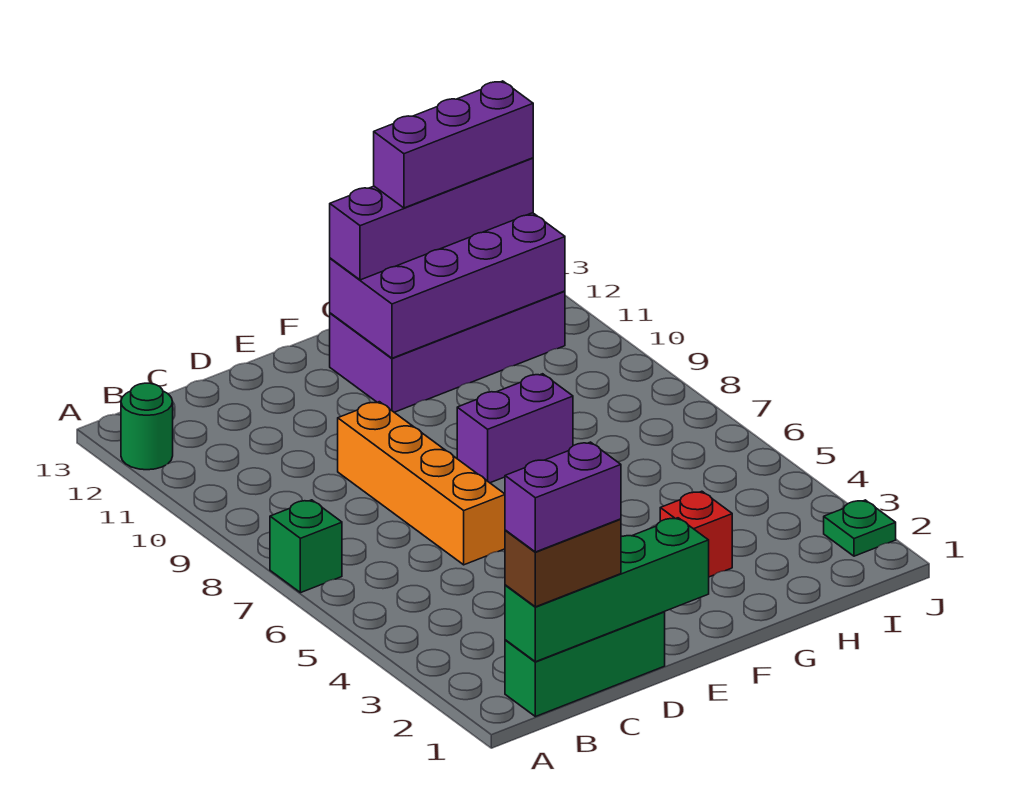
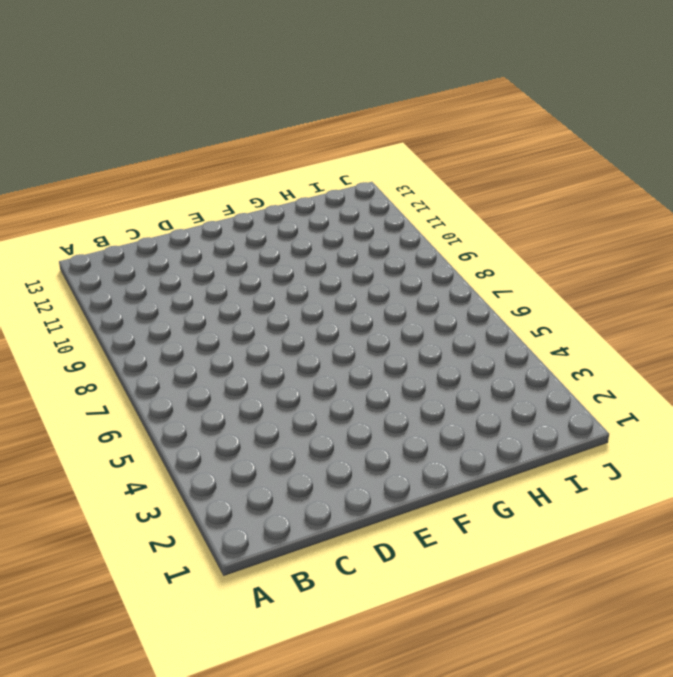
none -> green 1x1 brick [270,500,342,593]
none -> green 1x1 round brick [121,383,173,470]
none -> green 1x3 brick [505,612,665,717]

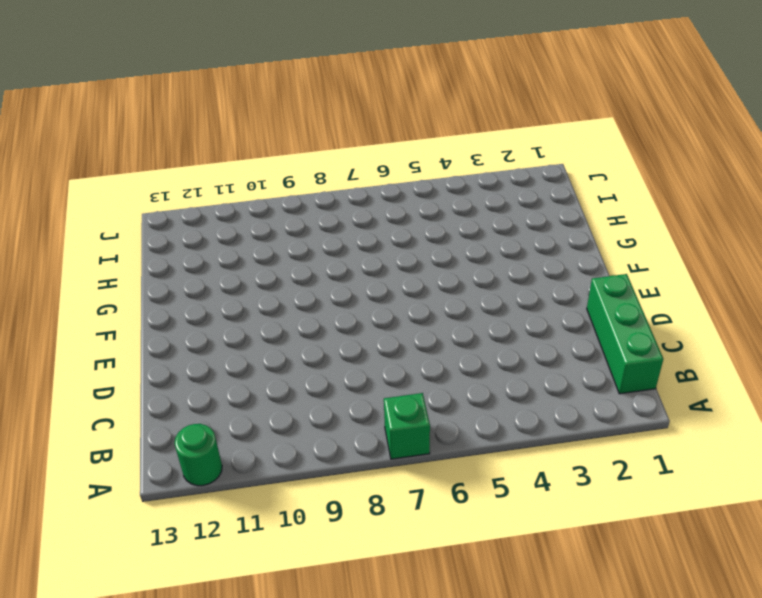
none -> orange 1x4 brick [338,402,505,565]
none -> purple 1x2 brick [457,374,573,483]
none -> purple 2x4 brick [330,291,565,412]

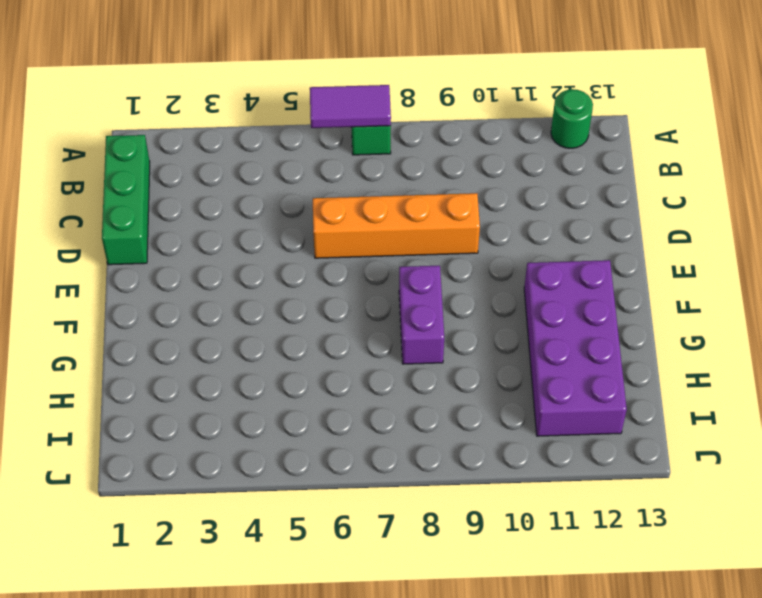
purple 1x2 tile [310,85,391,128] -> none
none -> red 1x1 brick [660,491,732,577]
none -> green 1x1 plate [824,500,896,556]
none -> green 1x4 brick [505,518,709,662]

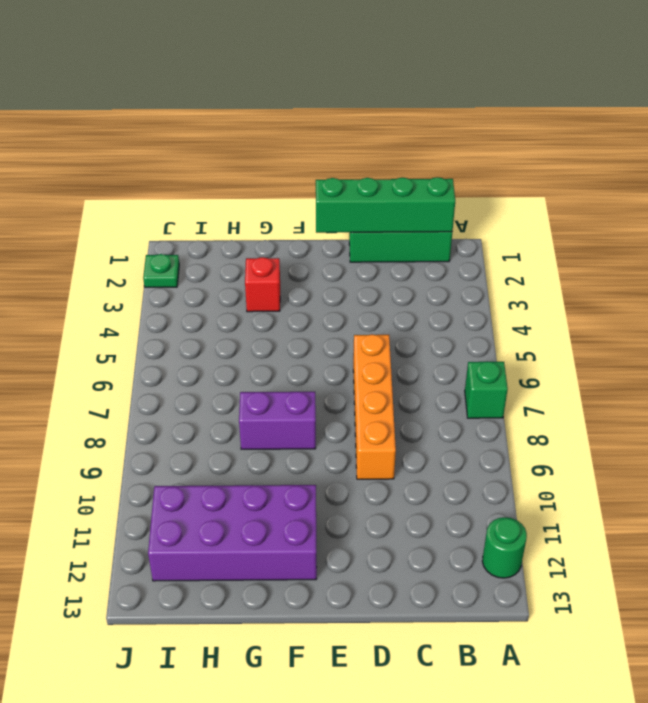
none -> purple 2x4 brick [330,213,565,358]
none -> brown 1x2 brick [505,519,621,607]
none -> purple 1x4 brick [330,158,533,280]

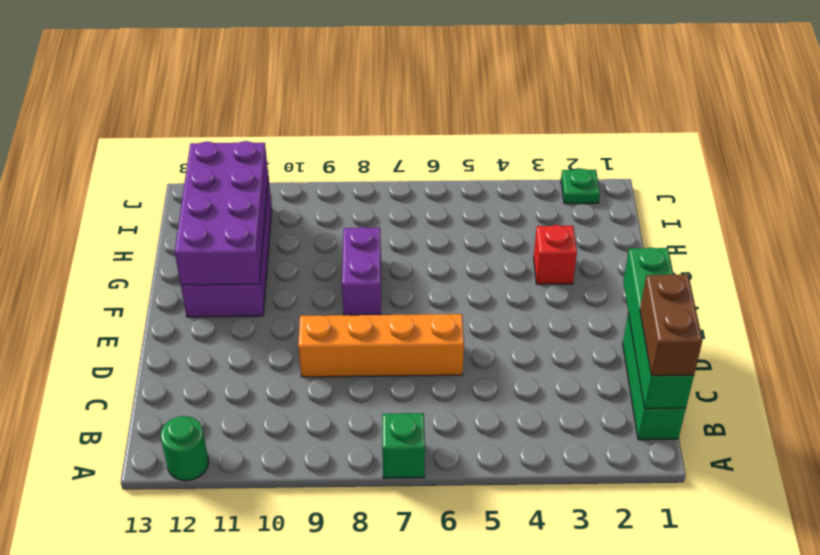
none -> purple 1x4 brick [330,158,533,280]
none -> purple 1x2 brick [505,442,621,552]
none -> purple 1x3 brick [374,81,533,208]

